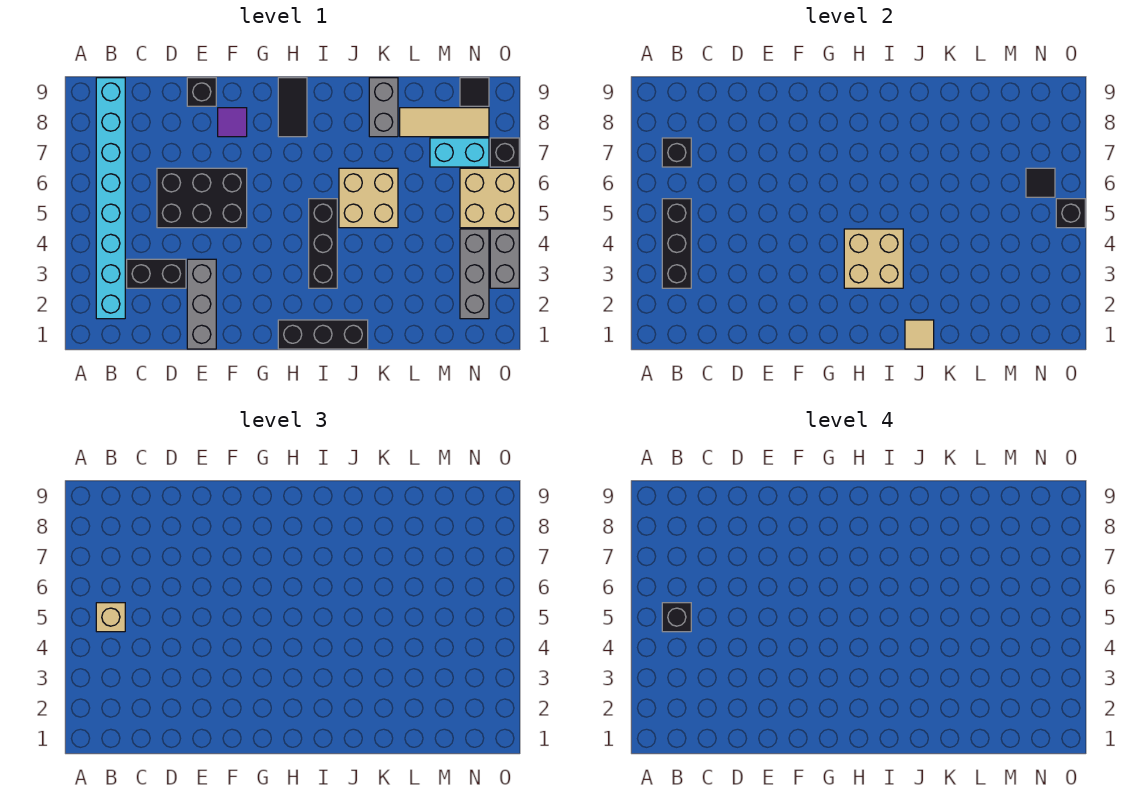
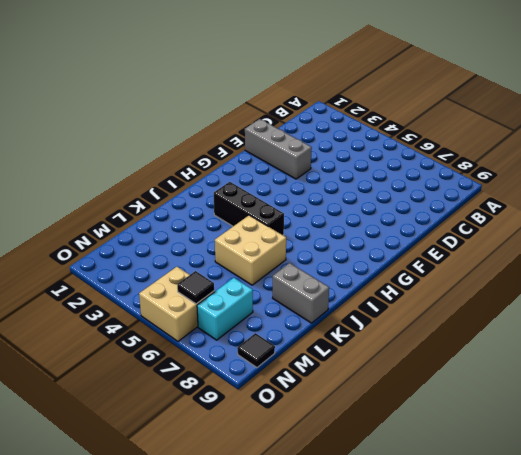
none -> cyan 1x8 brick [96,78,125,319]
none -> black 1x2 brick [127,259,186,288]
none -> black 2x3 brick [157,168,247,228]

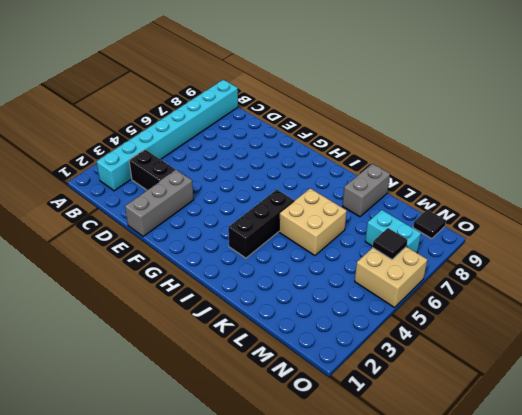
none -> black 2x3 brick [157,168,247,228]
none -> black 1x1 brick [187,78,216,106]
none -> purple 1x1 tile [218,108,247,137]

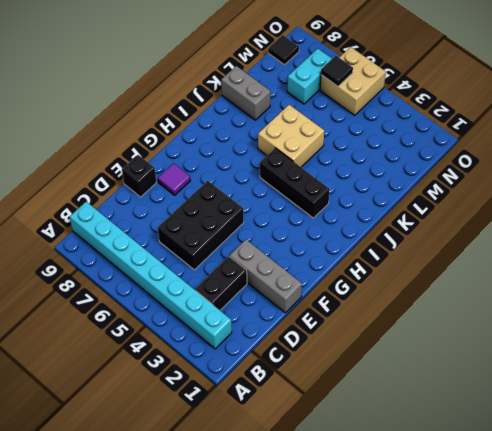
none -> black 1x3 brick [278,320,368,349]
none -> black 1x2 tile [278,78,307,137]
none -> tan 1x3 tile [400,108,489,137]

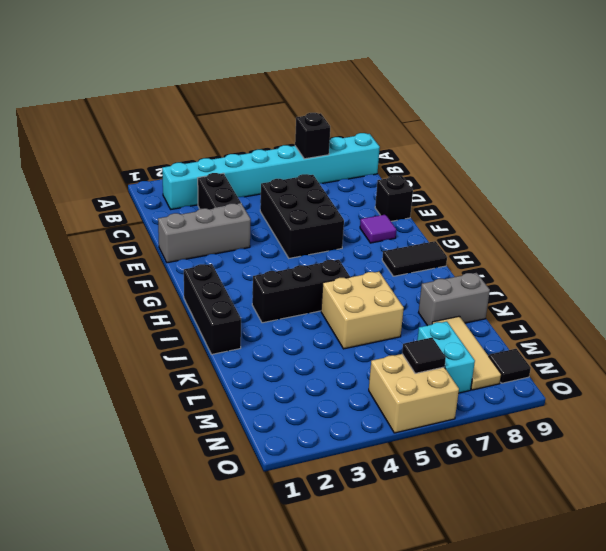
none -> grey 1x3 brick [460,229,489,319]
none -> grey 1x2 brick [490,229,519,288]
none -> black 1x1 brick [490,138,519,167]

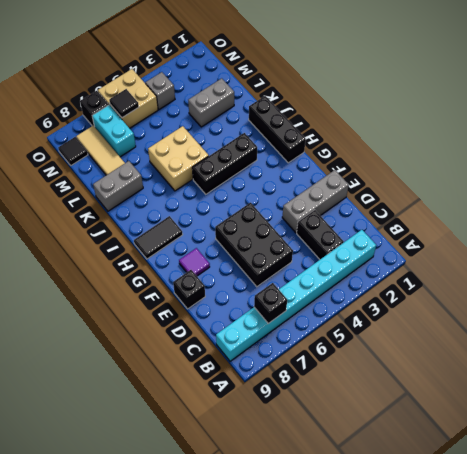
grey 1x2 brick [188,78,234,127] -> grey 1x2 brick moved to [490,229,519,288]
grey 1x1 brick [145,72,175,109] -> grey 1x3 brick [460,229,489,319]
none -> black 1x3 brick [662,199,691,288]
none -> tan 2x2 brick [844,229,903,288]
none -> tan 1x1 tile [905,320,934,349]

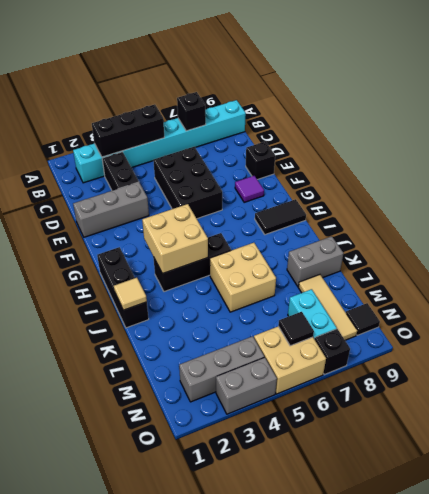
none -> black 1x1 brick [1056,199,1085,228]
none -> tan 1x1 brick [96,603,125,632]
none -> black 1x1 brick [662,603,691,632]

